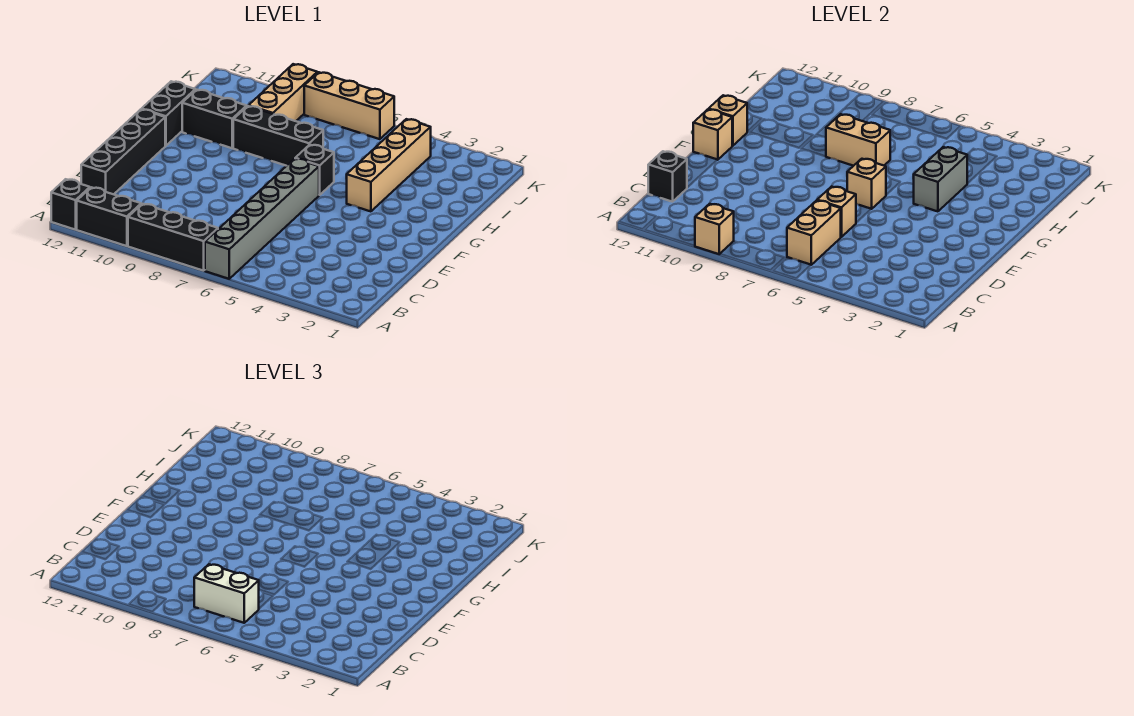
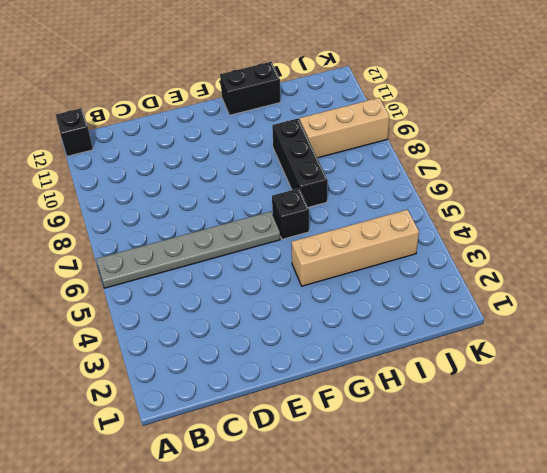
grey 1x6 plate [96,211,280,288] -> grey 1x6 brick [205,159,319,279]
none -> black 1x3 brick [128,204,218,271]
none -> black 1x2 brick [77,187,141,246]
none -> black 1x4 brick [81,109,165,194]

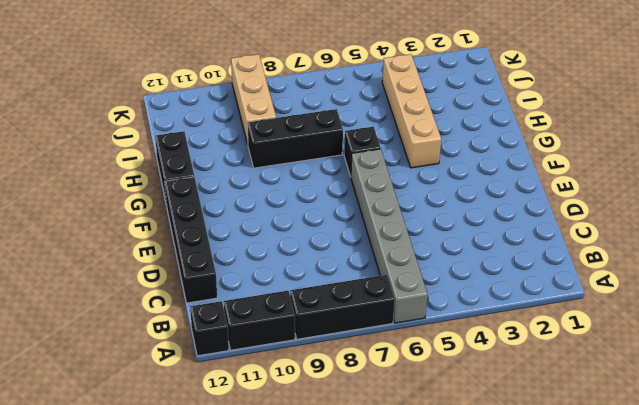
none -> black 1x2 brick [182,90,247,148]
none -> tan 1x3 brick [304,72,394,139]
none -> tan 1x1 brick [695,204,734,254]

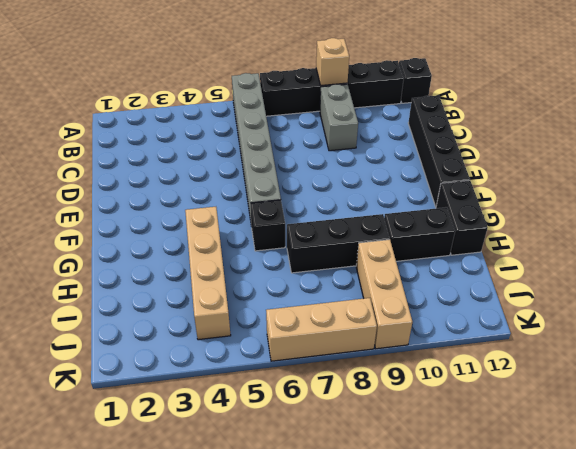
grey 1x2 brick [320,84,358,151] -> grey 1x2 brick moved to [914,147,967,211]
none -> tan 1x2 brick [787,201,841,265]
none -> black 1x1 brick [648,151,687,202]
none -> tan 1x1 brick [817,187,856,237]

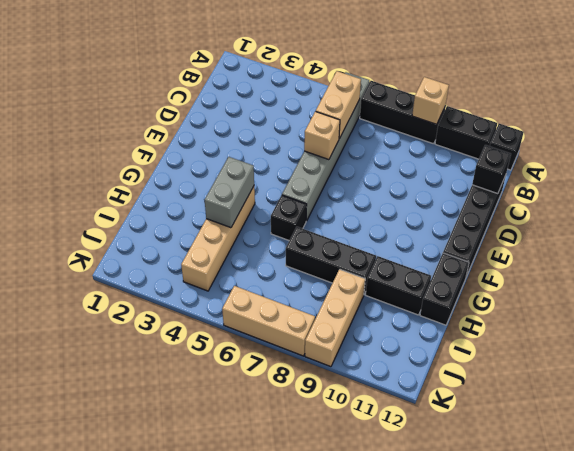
none -> tan 1x1 brick [847,159,886,209]
none -> tan 1x1 brick [693,109,732,160]
none -> tan 1x1 brick [709,95,747,146]

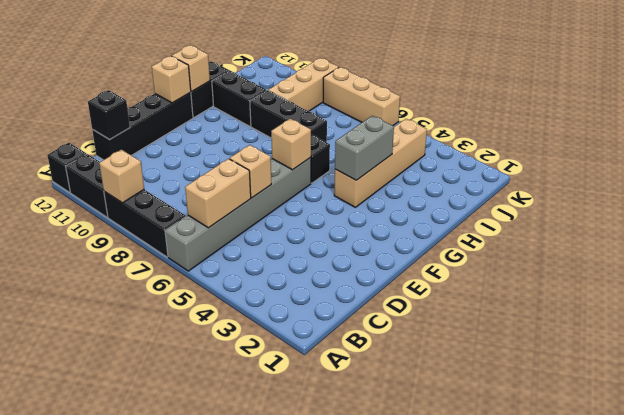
none -> tan 1x2 brick [826,114,890,166]
none -> white 1x2 brick [194,564,259,623]

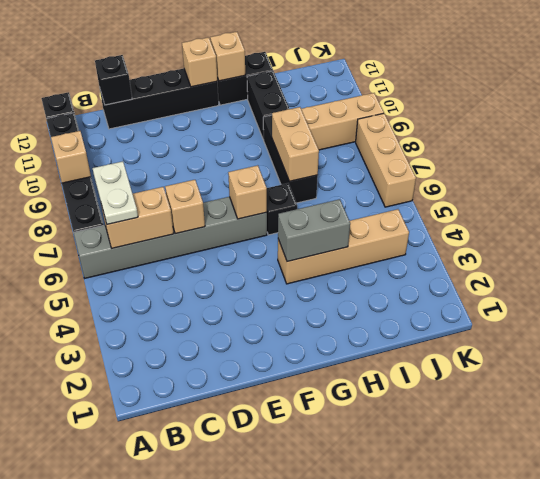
white 1x2 plate [93,161,138,224] -> white 1x2 brick [194,564,259,623]

